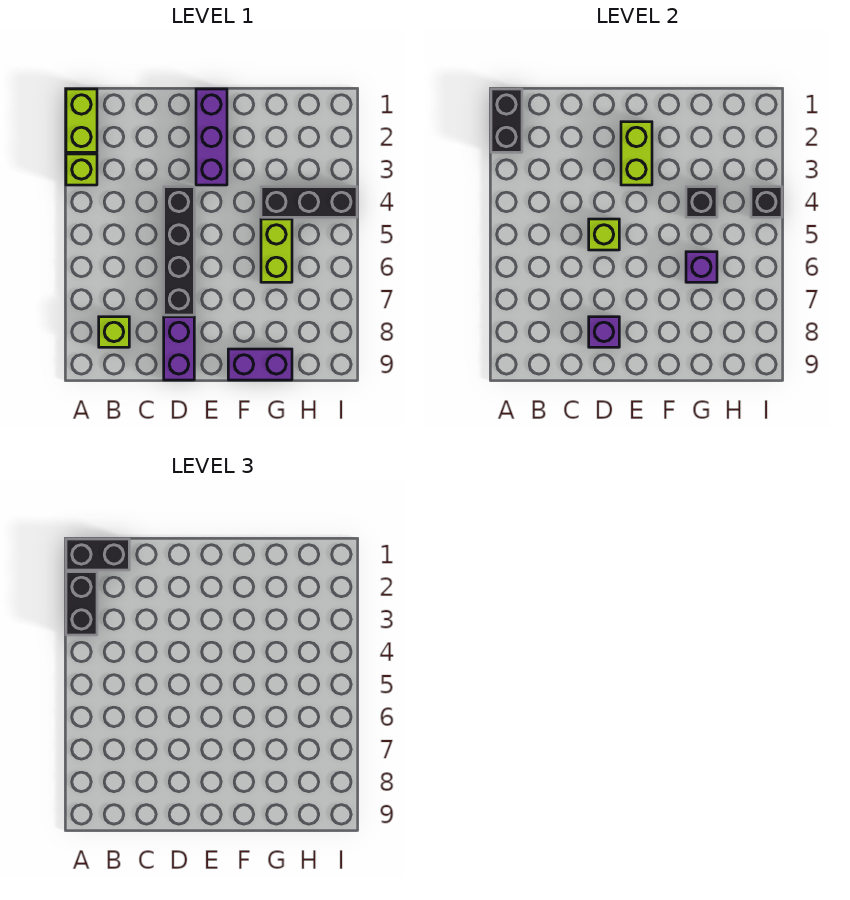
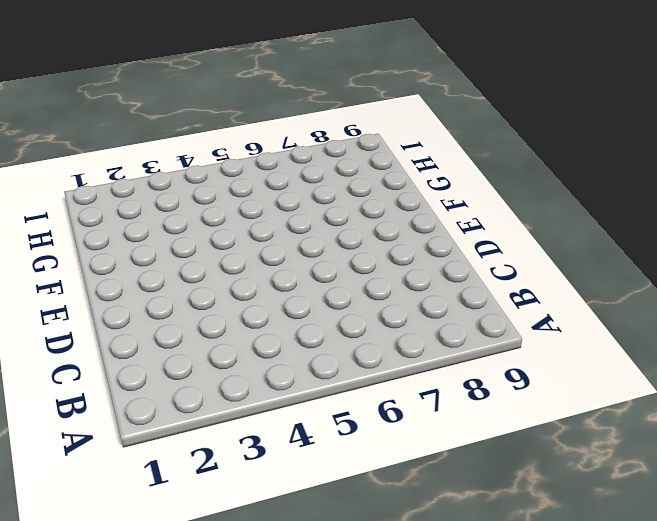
none -> lime 1x2 brick [66,89,97,152]
none -> lime 1x1 brick [66,154,97,185]
none -> lime 1x1 brick [99,317,129,347]

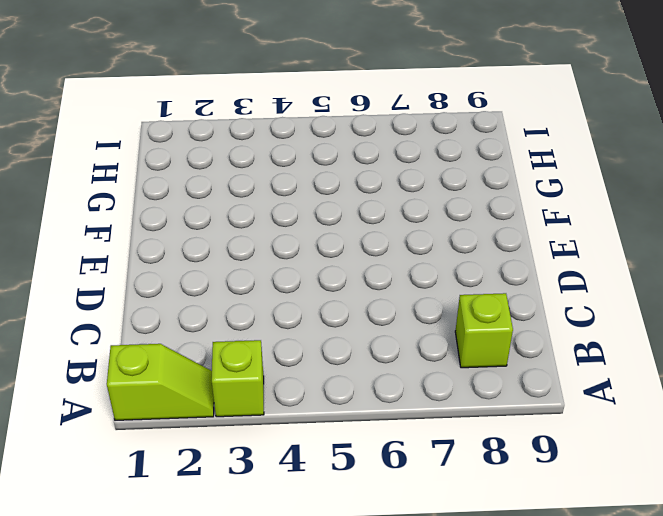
lime 1x2 slope [107,344,214,420] -> lime 1x2 brick [66,89,97,152]
none -> black 1x4 brick [164,187,194,315]
none -> purple 1x2 brick [164,317,194,380]
none -> purple 1x3 brick [196,89,227,185]

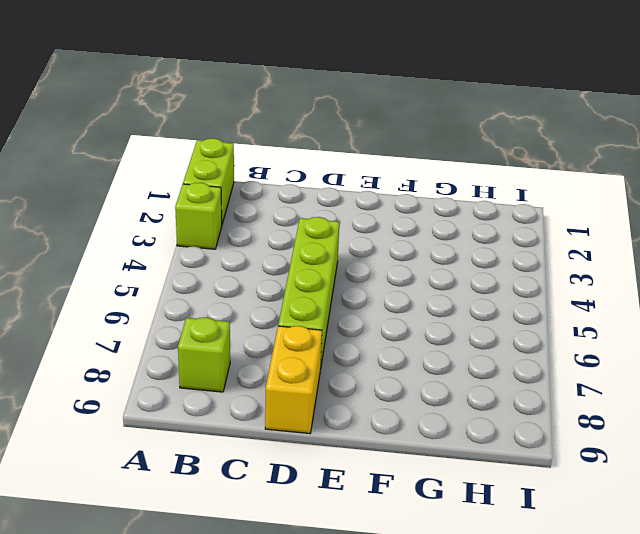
lime 1x4 brick [278,217,340,364] -> black 1x4 brick [164,187,194,315]
yellow 1x2 brick [265,326,322,434] -> purple 1x2 brick [164,317,194,380]
none -> purple 1x3 brick [196,89,227,185]
none -> purple 1x2 brick [228,349,292,380]
none -> black 1x3 brick [261,187,357,217]

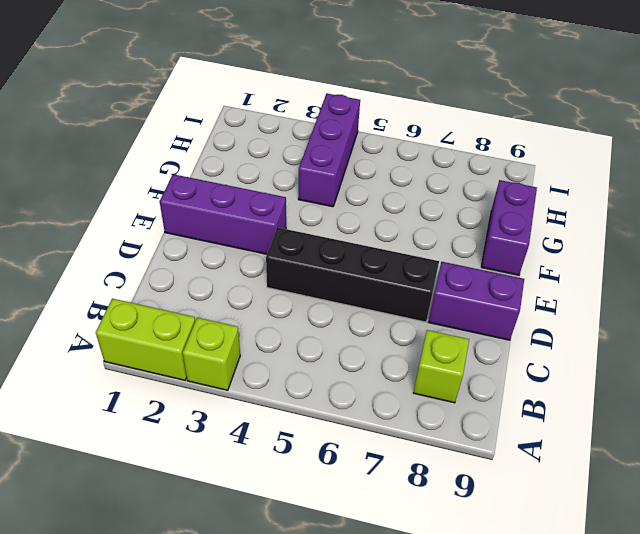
purple 1x3 brick [298,94,360,207] -> black 1x3 brick [261,187,357,217]
none -> lime 1x2 brick [261,219,292,282]
none -> black 1x2 brick [491,89,522,152]
none -> lime 1x1 brick [589,219,619,250]

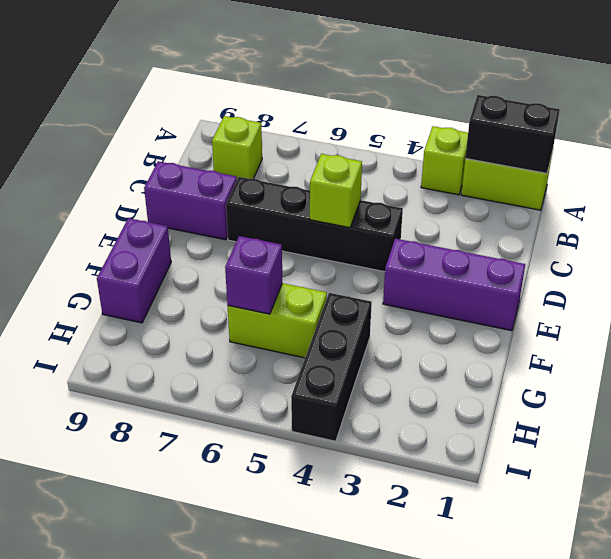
none -> purple 1x1 brick [589,317,619,347]
none -> lime 1x2 brick [621,122,652,185]
none -> black 1x1 brick [686,187,717,217]

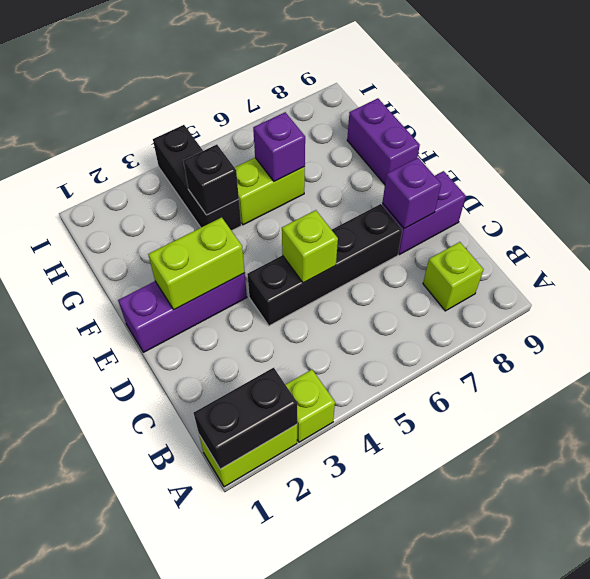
none -> black 1x1 brick [751,187,782,217]
none -> black 1x2 brick [66,539,129,570]
none -> black 1x2 brick [66,572,97,635]

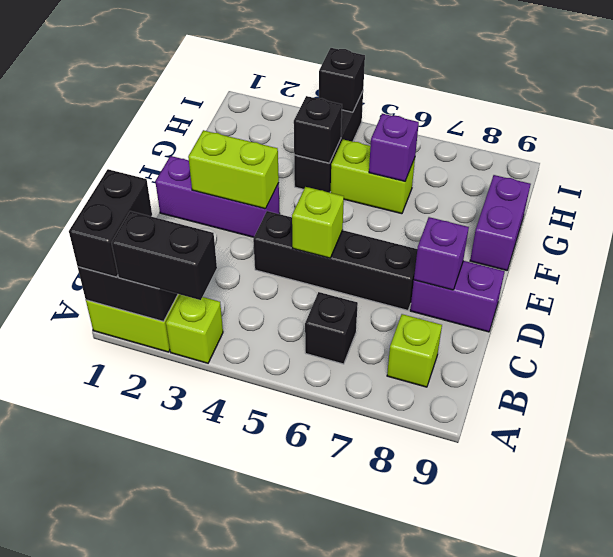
black 1x1 brick [305,292,358,364] -> none

